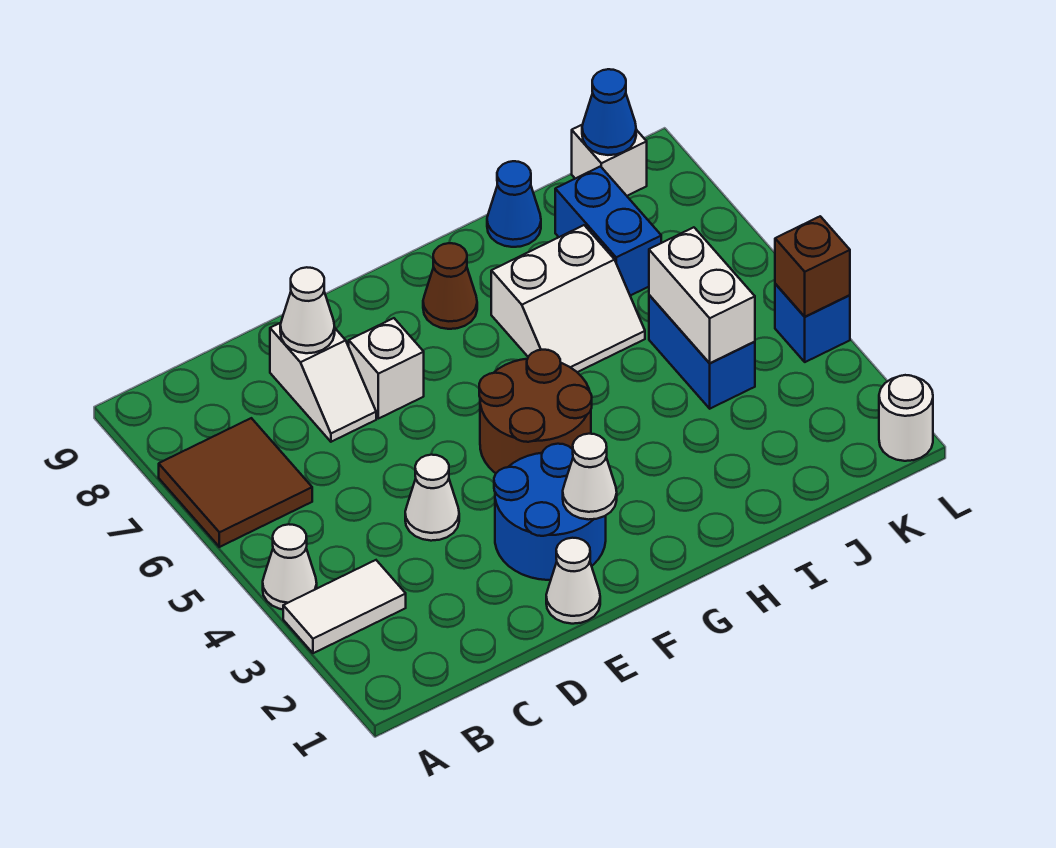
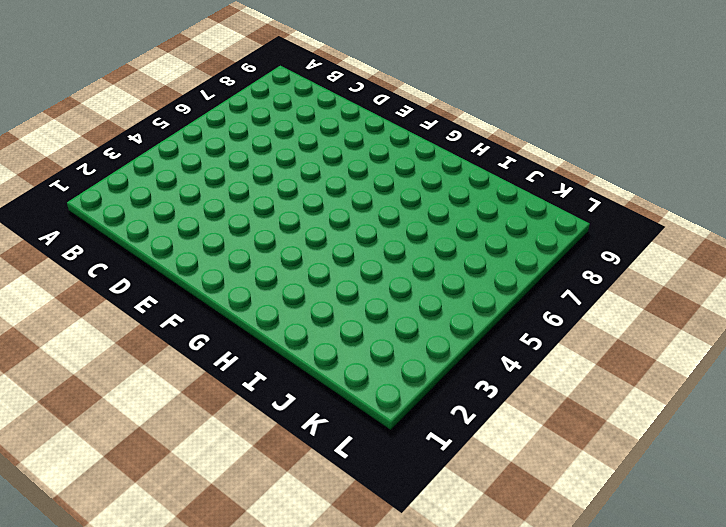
none -> white 1x2 tile [283,560,406,653]
none -> white 1x1 cone [263,524,317,609]
none -> brown 2x2 tile [159,418,312,547]

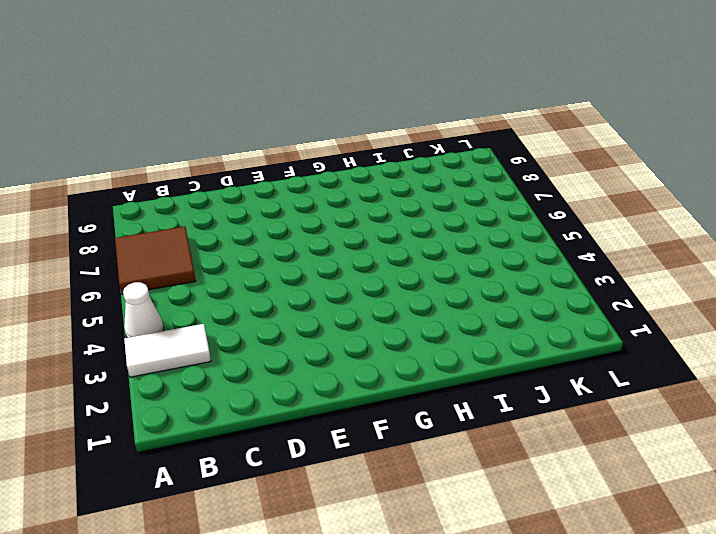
none -> white 1x1 cone [405,455,459,541]
none -> white 1x2 slope [270,323,376,442]
none -> white 1x1 cone [546,538,600,624]

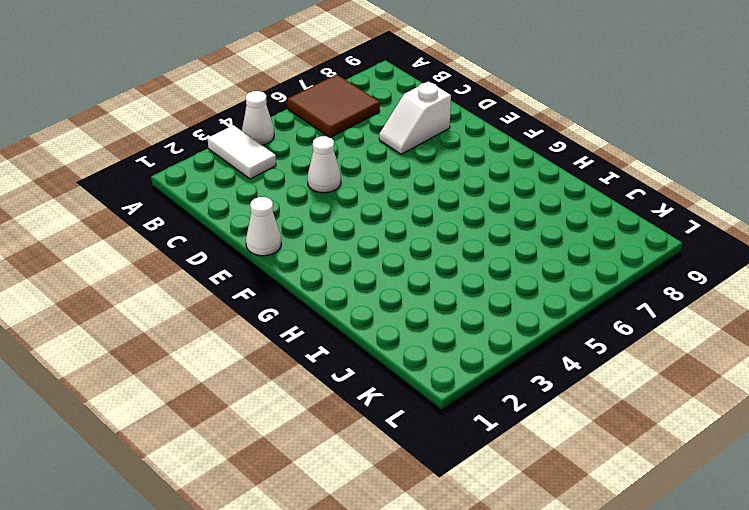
none -> blue 2x2 round brick [494,444,606,580]
none -> white 1x1 brick [349,318,424,419]
none -> brown 2x2 round brick [479,350,592,473]

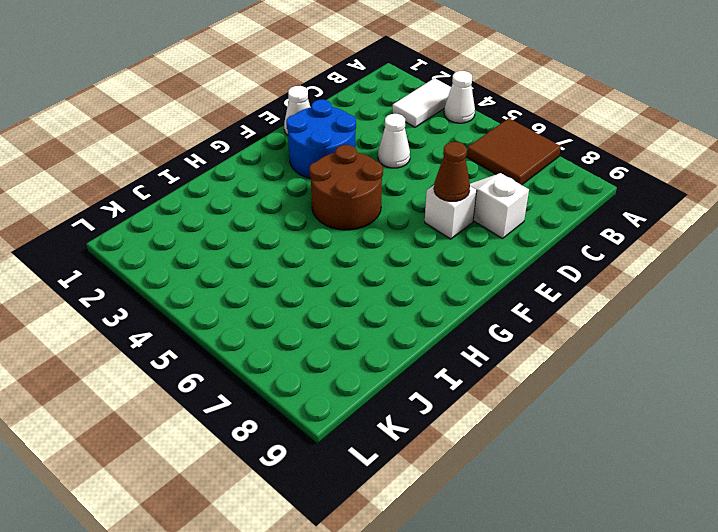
brown 1x1 cone [434,142,470,201] -> brown 1x1 cone moved to [423,243,477,329]
none -> white 2x2 slope [491,225,645,372]
none -> blue 1x1 cone [487,161,541,247]
none -> blue 1x2 brick [649,295,755,409]

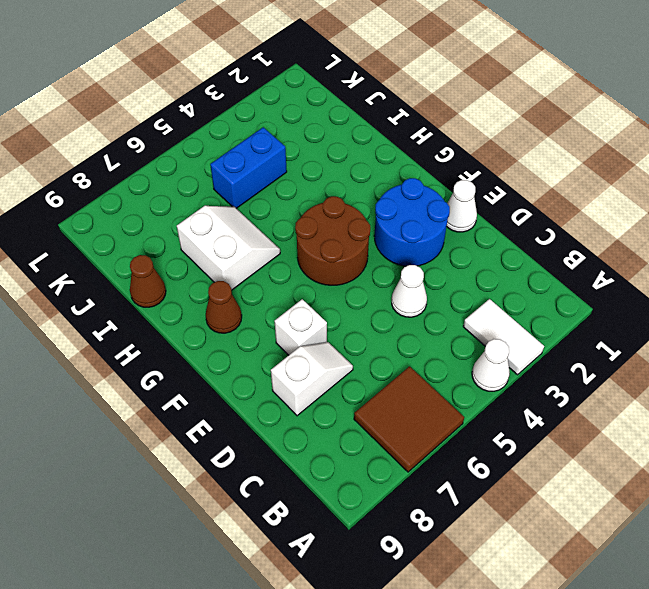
brown 1x1 cone [130,255,166,307] -> blue 1x1 cone [487,161,541,247]
none -> blue 1x2 brick [555,166,661,296]
none -> white 1x1 brick [572,124,647,196]
none -> white 1x1 round brick [879,375,933,461]

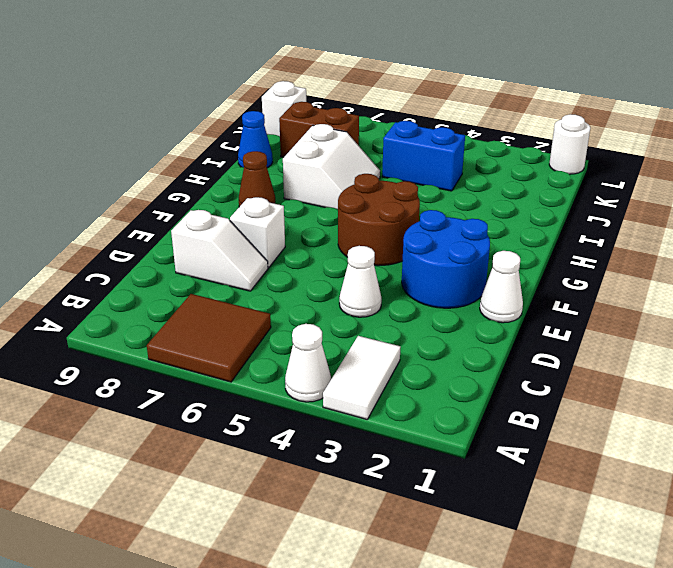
brown 1x2 brick [279,102,359,157] -> blue 1x2 brick [555,166,661,296]
none -> blue 1x1 brick [775,284,850,362]
none -> white 1x1 cone [280,267,335,353]
none -> white 1x1 cone [563,434,617,520]

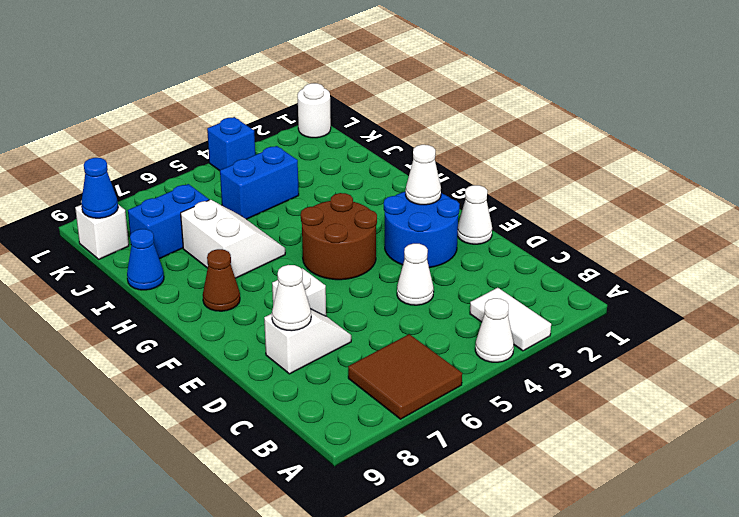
none -> white 1x2 brick [649,227,755,363]
none -> brown 1x1 brick [775,216,850,317]

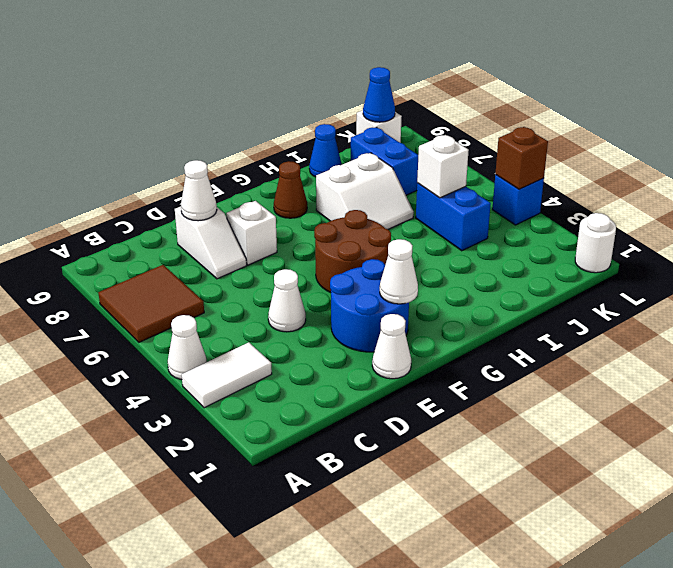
white 1x1 brick [417,135,469,198] -> white 1x2 brick [649,227,755,363]

